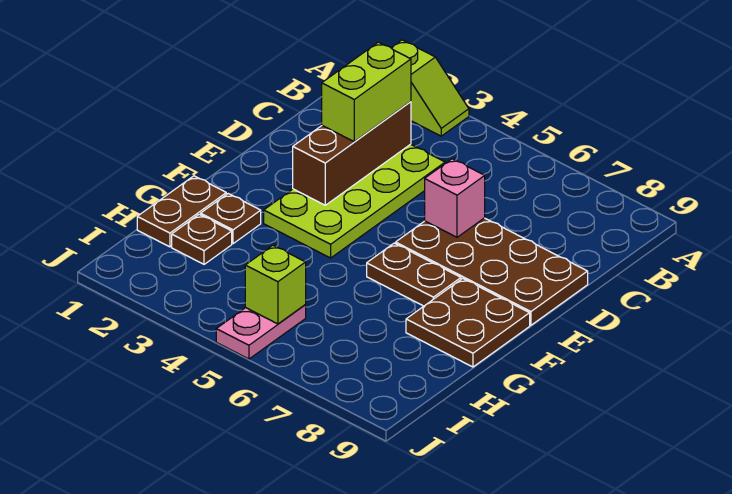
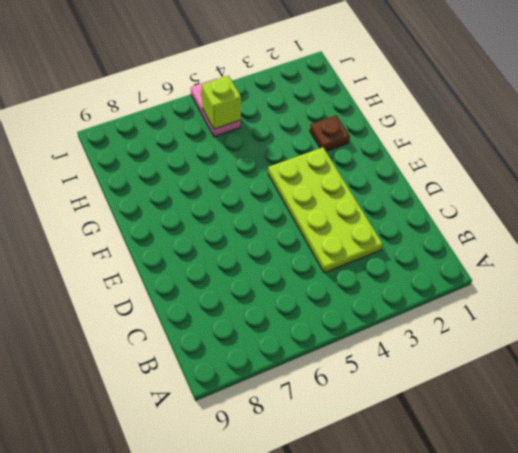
none -> lime 1x2 slope [391,40,469,136]
none -> brown 2x4 plate [396,218,588,325]
none -> brown 1x2 plate [367,243,461,306]

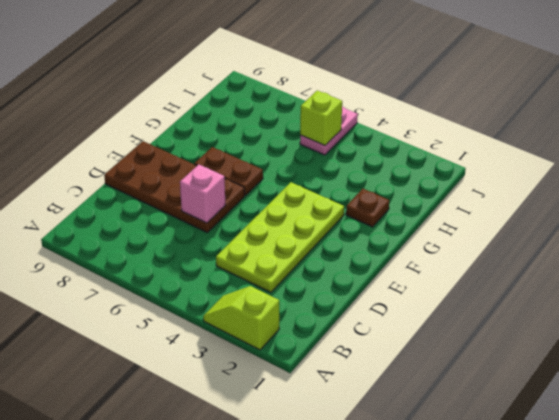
none -> brown 2x2 plate [406,278,530,367]
none -> brown 1x2 plate [137,176,226,247]
none -> brown 1x1 plate [172,214,232,264]

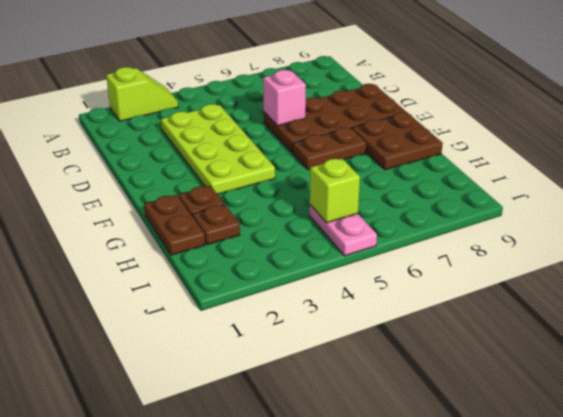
none -> brown 1x3 brick [293,102,411,205]
none -> lime 1x2 brick [322,42,411,142]

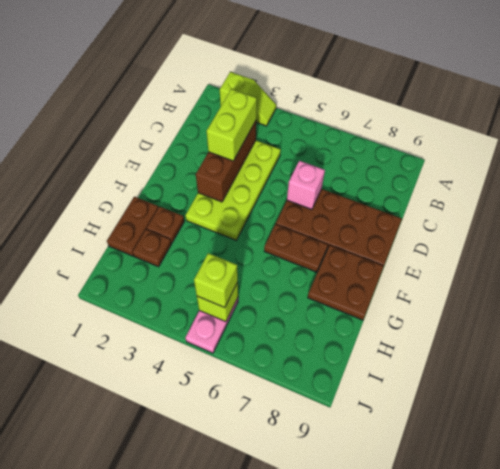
lime 1x1 brick [194,253,238,308] -> none

